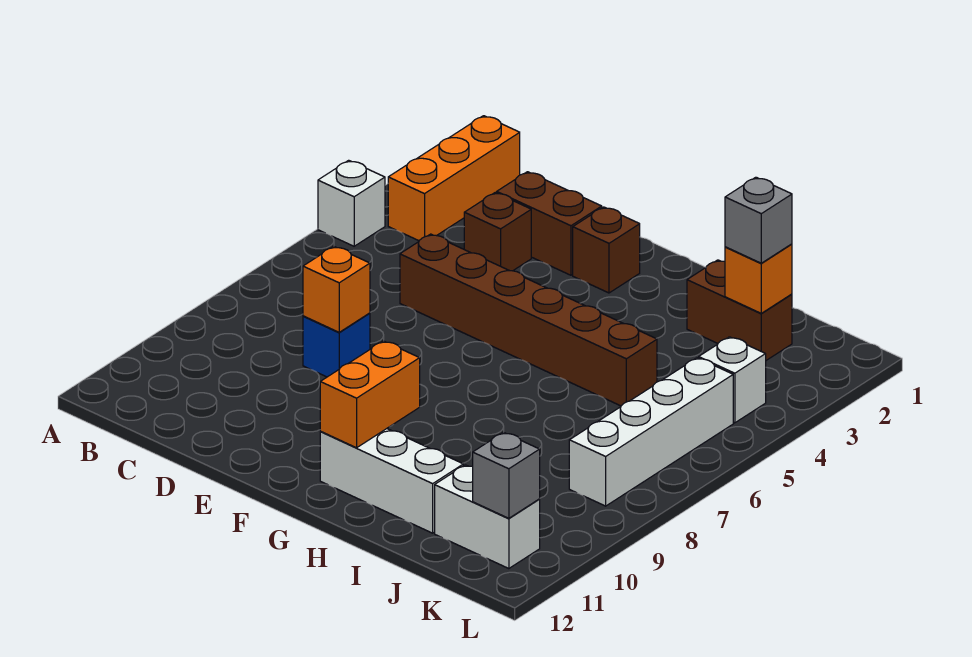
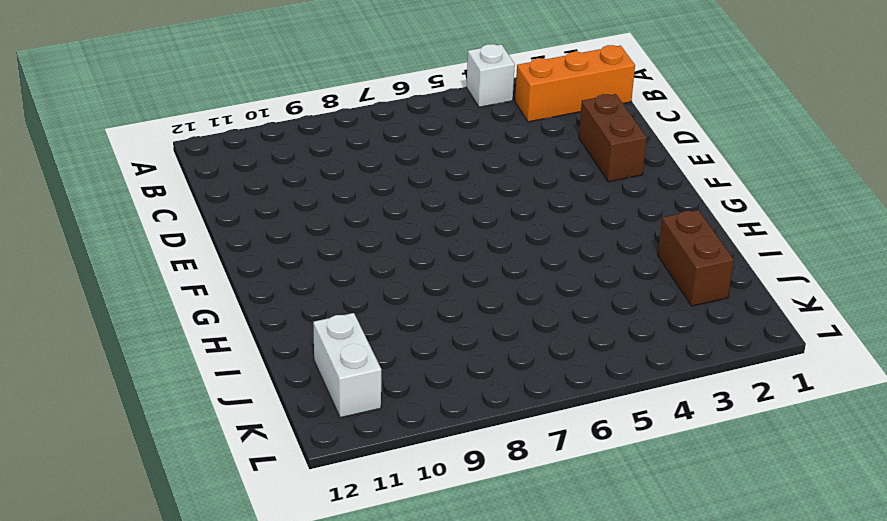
none -> brown 1x1 brick [464,193,531,271]
none -> brown 1x6 brick [400,234,657,406]
none -> blue 1x1 brick [303,313,370,377]

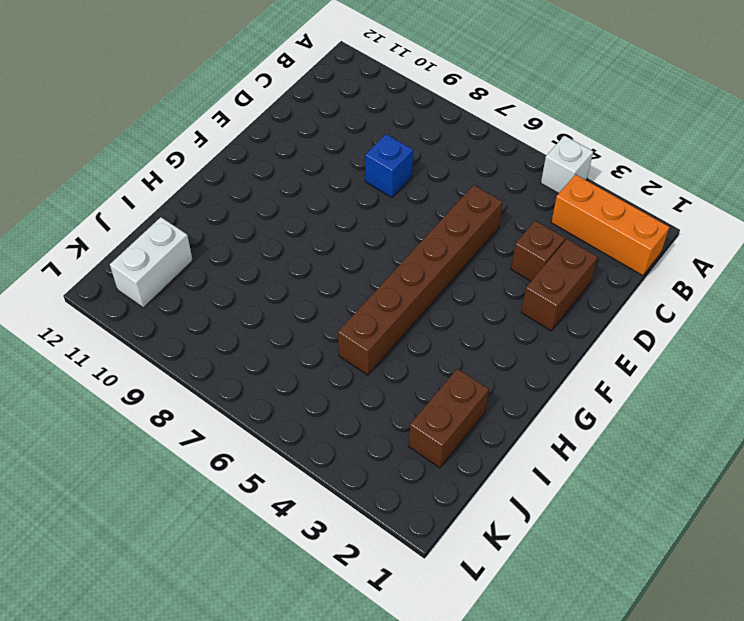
none -> brown 1x1 brick [573,207,640,293]
none -> white 1x3 brick [320,429,463,533]
none -> white 1x1 brick [699,337,766,423]

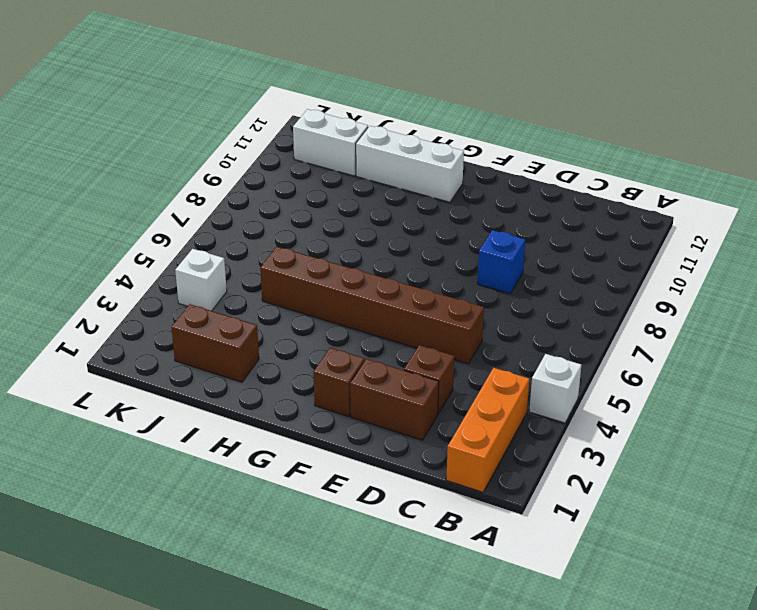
none -> white 1x4 brick [569,358,733,506]
none -> orange 1x1 brick [303,246,370,332]
none -> orange 1x2 brick [320,341,420,448]

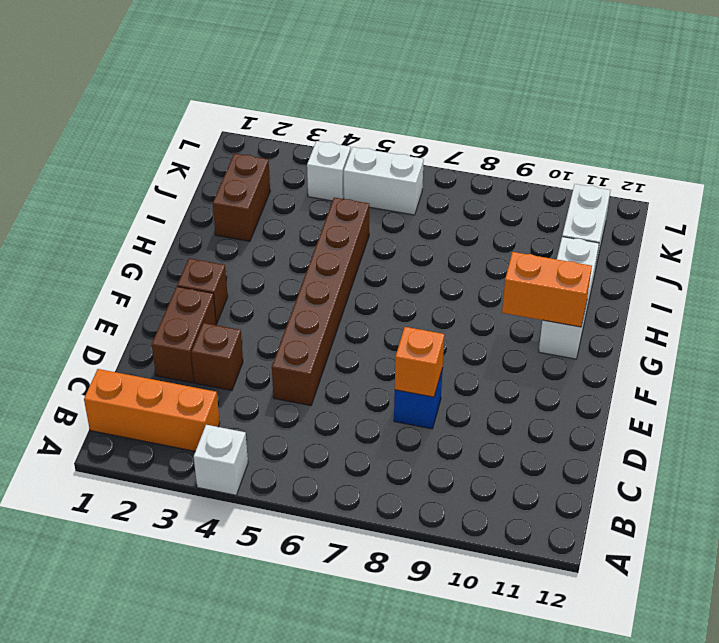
white 1x2 brick [344,147,424,215] -> white 1x4 brick [569,358,733,506]
none -> orange 1x1 brick [725,244,792,314]
none -> grey 1x1 brick [473,432,540,518]
none -> grey 1x1 brick [725,177,792,263]

